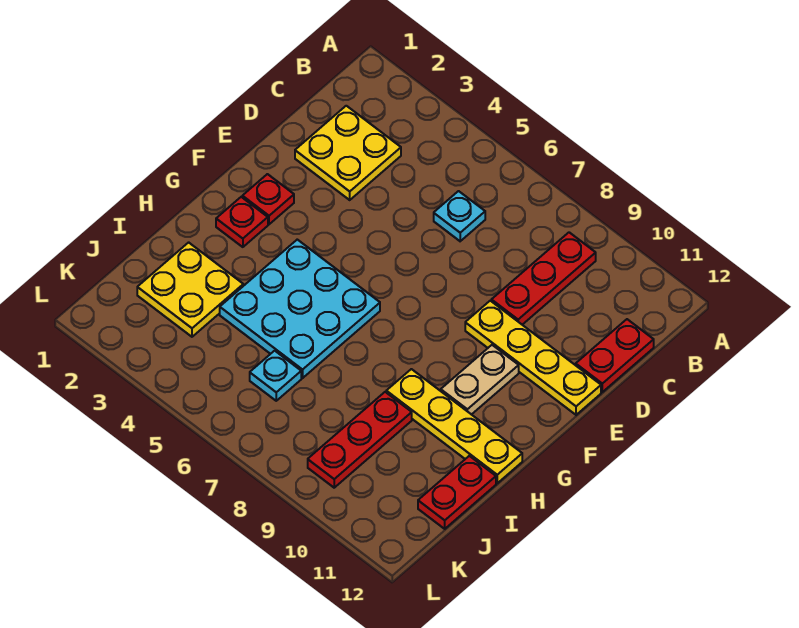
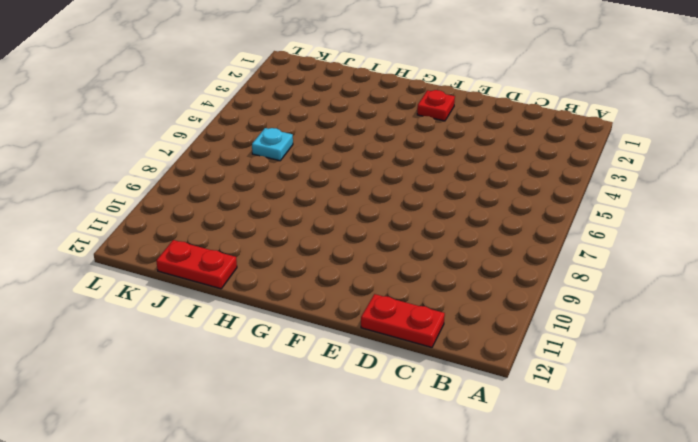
none -> red 1x3 plate [491,232,596,325]
none -> yellow 2x2 plate [295,106,401,200]
none -> cyan 1x1 plate [434,191,485,241]

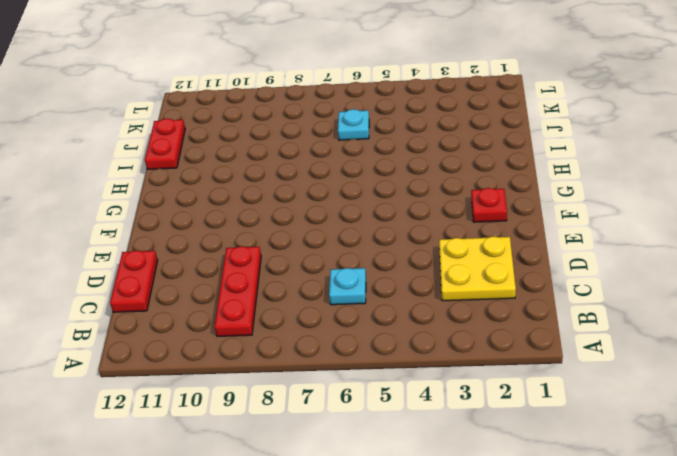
none -> yellow 1x4 plate [465,301,601,415]
none -> tan 1x2 plate [441,345,519,415]
none -> red 1x1 plate [216,197,268,247]

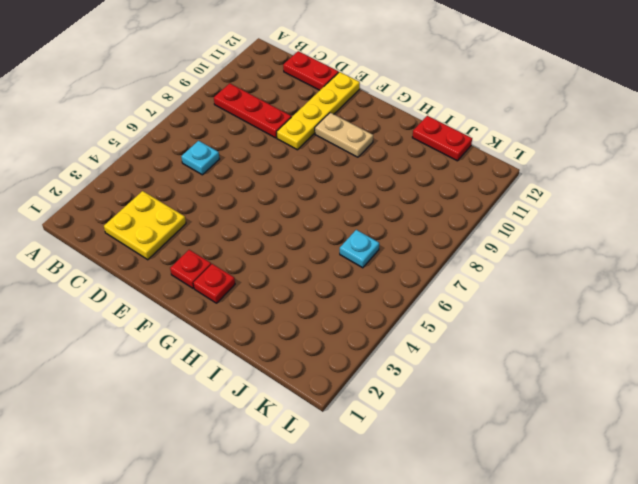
none -> cyan 3x3 plate [220,240,380,378]
none -> yellow 1x4 plate [386,369,522,483]
none -> yellow 2x2 plate [137,242,243,337]

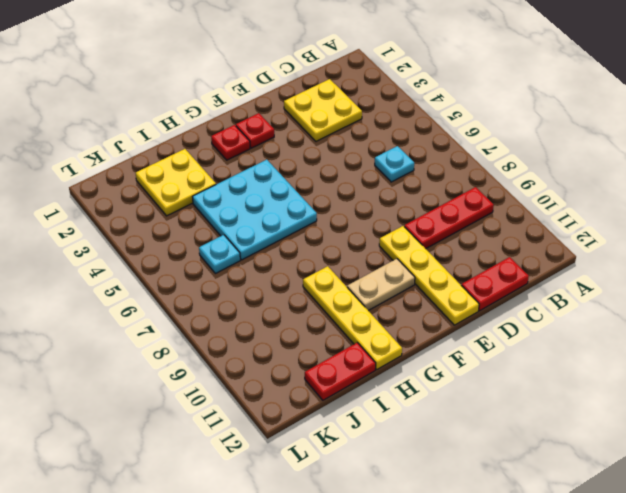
none -> red 1x3 plate [308,392,412,488]

